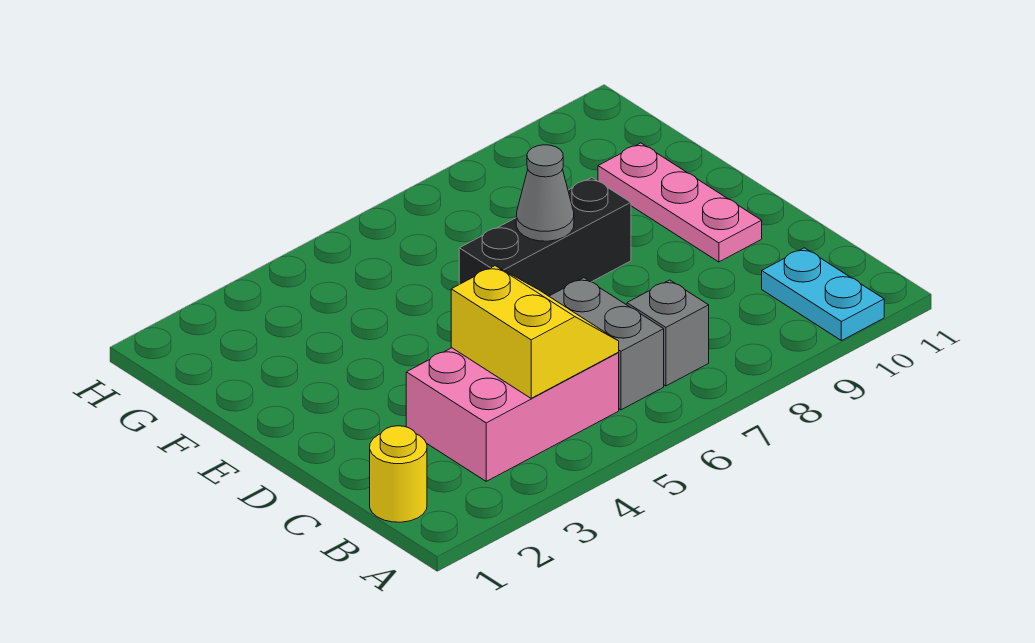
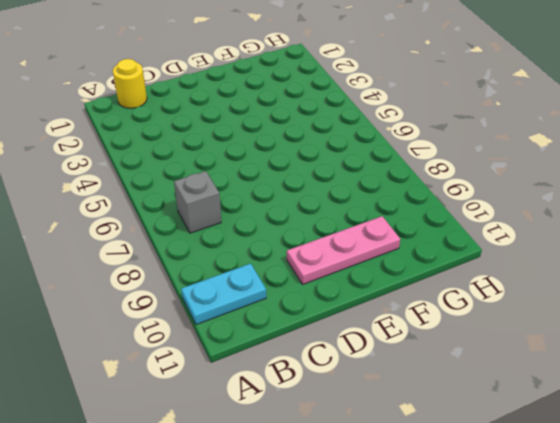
none -> pink 2x3 brick [406,348,619,481]
none -> grey 1x2 brick [549,278,664,410]

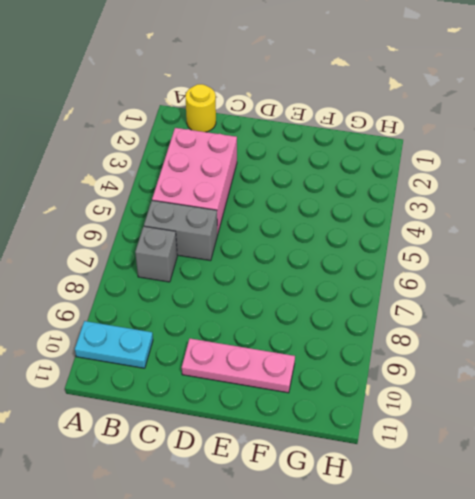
none -> black 1x3 brick [459,178,631,296]
none -> yellow 2x2 slope [451,266,619,398]

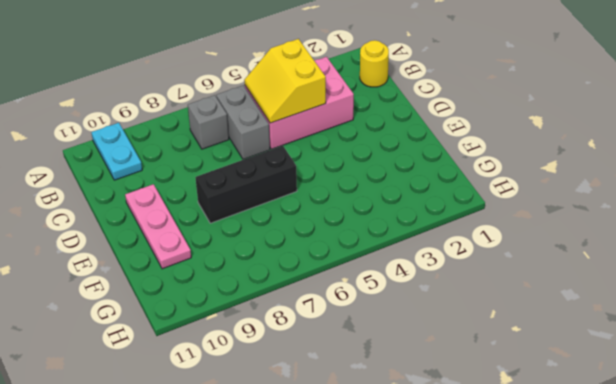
none -> grey 1x1 cone [516,145,574,241]

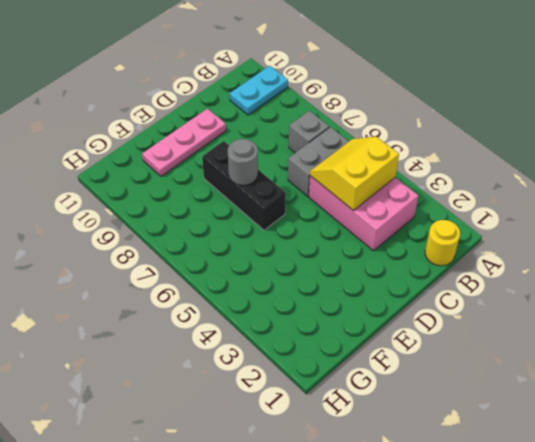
grey 1x1 round brick [228,139,258,185] -> grey 1x1 cone [516,145,574,241]

